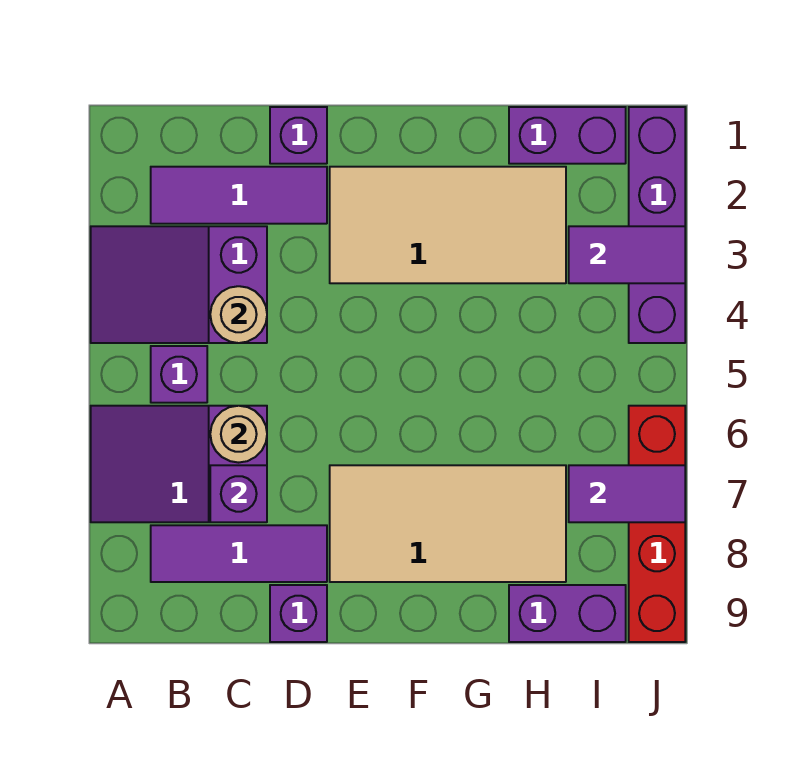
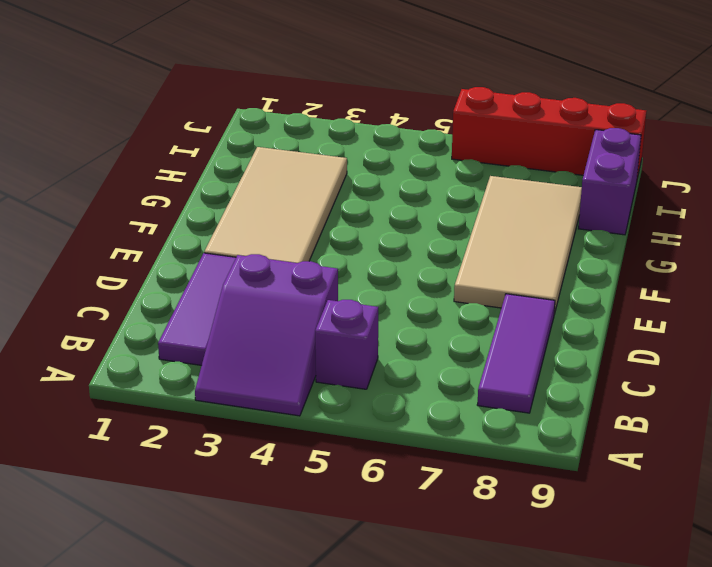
none -> purple 2x3 slope [91,406,267,522]
none -> purple 1x1 brick [270,107,327,164]
none -> purple 1x1 brick [270,585,327,642]

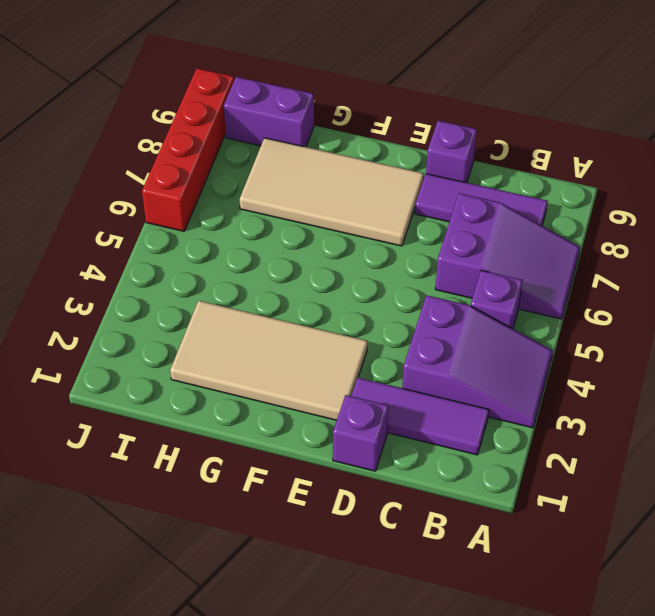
none -> purple 1x2 brick [509,107,626,164]
none -> purple 1x4 brick [629,107,685,343]
none -> tan 1x1 round brick [210,286,267,343]

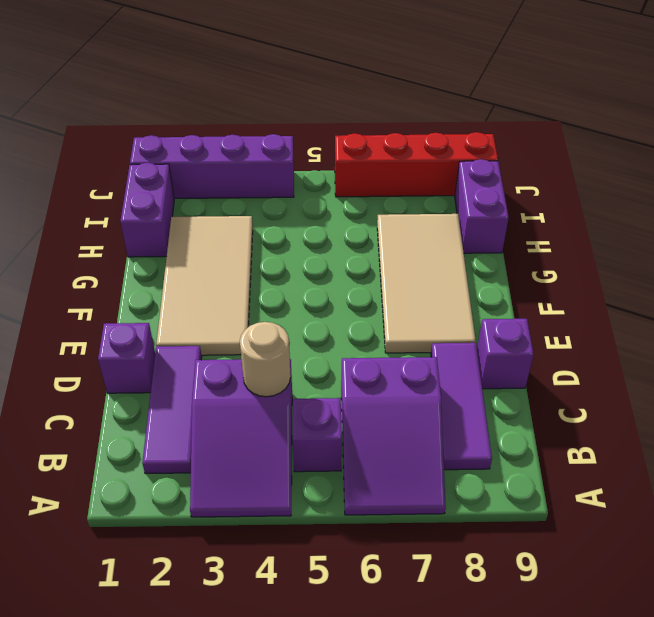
none -> tan 1x1 round brick [210,406,267,463]
none -> purple 1x1 brick [210,465,267,522]
none -> purple 1x2 tile [569,226,685,283]

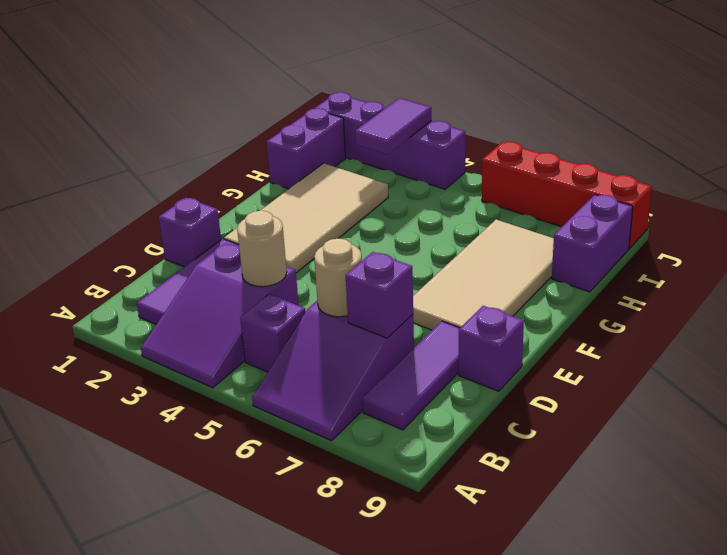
none -> purple 1x2 tile [569,465,685,522]

